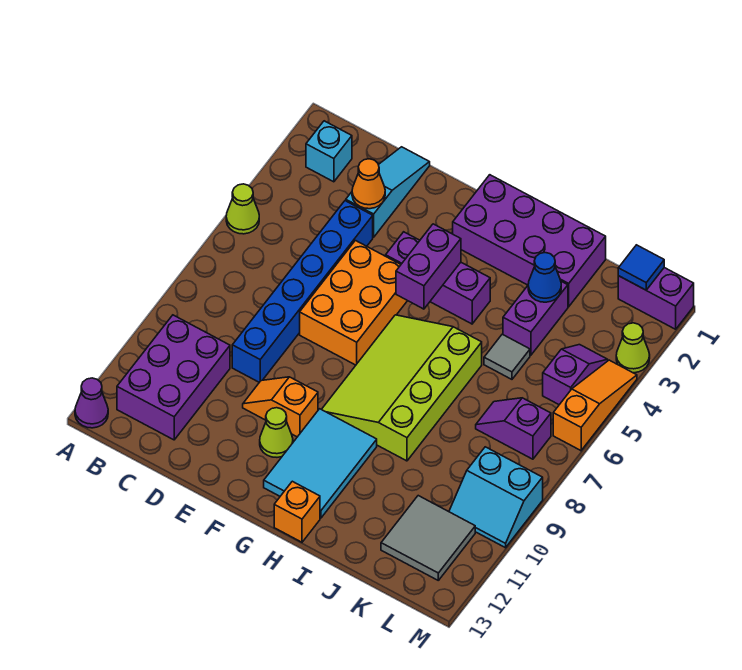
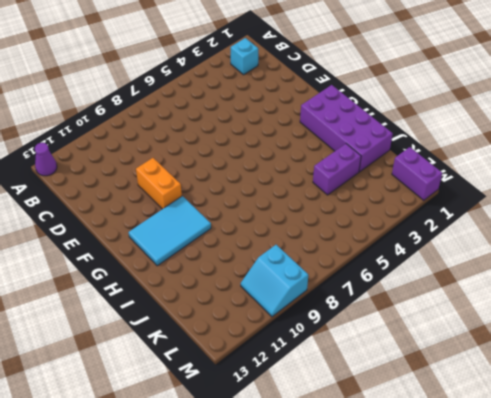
orange 1x2 brick [136,158,182,209] -> orange 1x2 slope [243,377,318,437]
none -> lime 1x1 cone [226,184,259,234]
none -> purple 2x3 brick [117,315,230,440]
none -> cyan 1x3 slope [346,147,430,237]

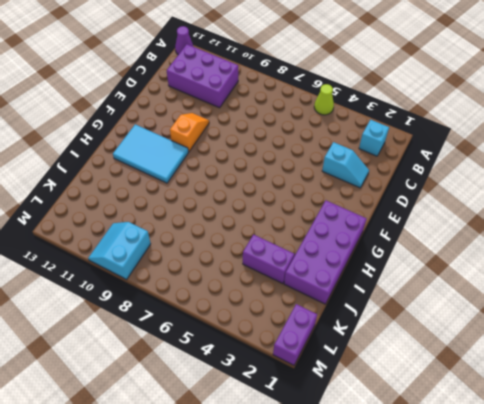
cyan 1x2 slope [322,142,369,188] -> cyan 1x3 slope [346,147,430,237]
none -> blue 1x6 brick [232,201,373,382]
none -> orange 2x3 brick [300,241,407,365]
none -> purple 1x3 brick [386,232,490,324]

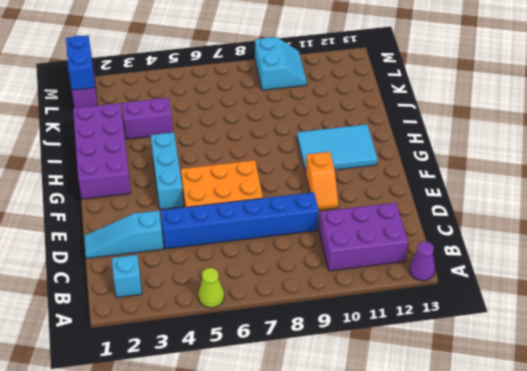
cyan 1x3 brick [151,132,184,210] -> purple 1x3 brick [386,232,490,324]
blue 1x2 brick [66,35,95,90] -> blue 1x1 tile [618,245,664,290]
none -> lime 1x1 cone [260,408,293,457]
none -> lime 3x4 slope [322,315,482,461]
none -> orange 1x1 brick [274,481,320,542]

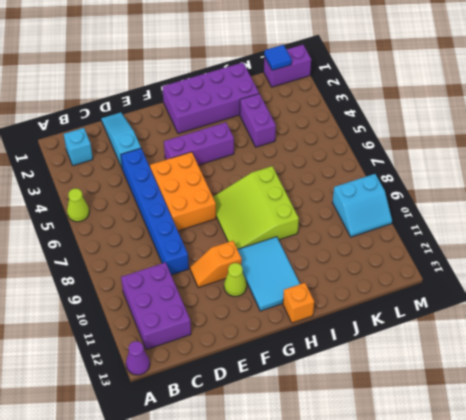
lime 3x3 slope [213,166,299,249] -> lime 3x4 slope [322,315,482,461]
none -> grey 1x1 tile [484,334,530,379]
none -> purple 1x2 slope [476,398,551,459]
none -> grey 2x2 tile [381,496,475,580]

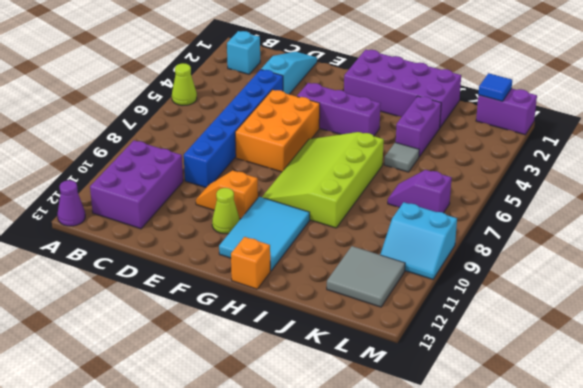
none -> purple 1x2 slope [543,345,608,405]
none -> lime 1x1 cone [616,323,650,373]
none -> orange 1x3 slope [553,360,637,450]

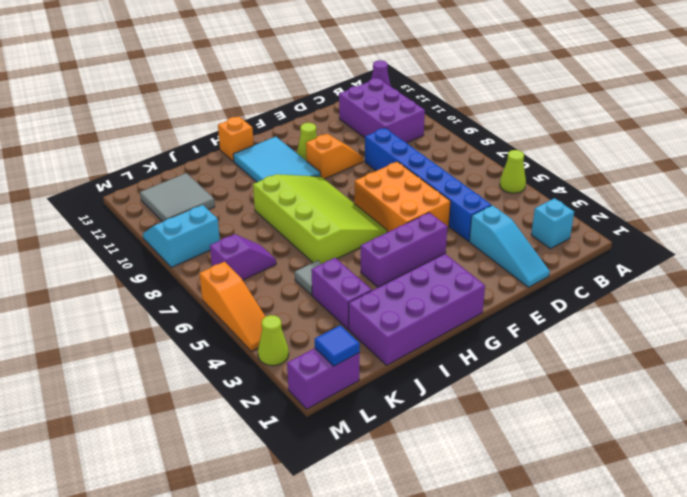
none -> purple 1x2 slope [543,345,608,405]
none -> orange 1x1 cone [352,159,385,209]
none -> purple 1x2 brick [396,224,461,309]

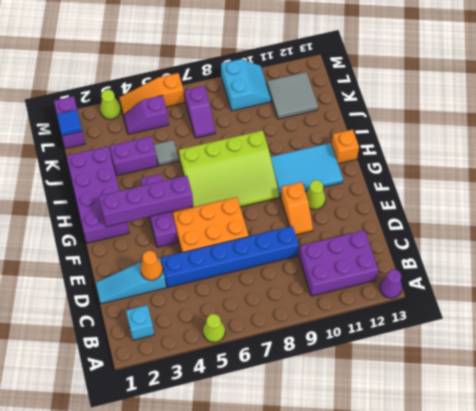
purple 1x4 brick [99,176,193,227] -> purple 1x2 brick [396,224,461,309]
none -> blue 1x1 cone [528,253,561,302]

